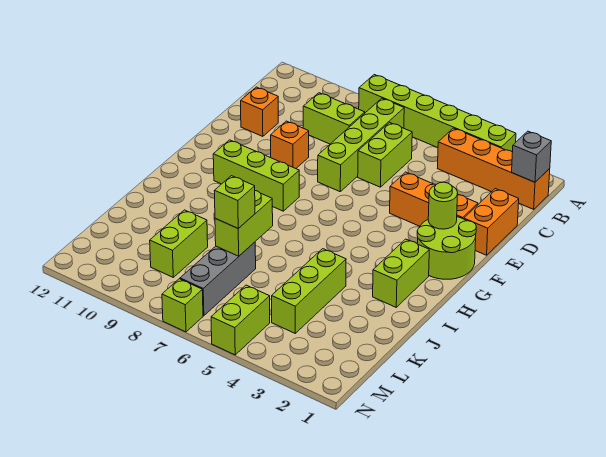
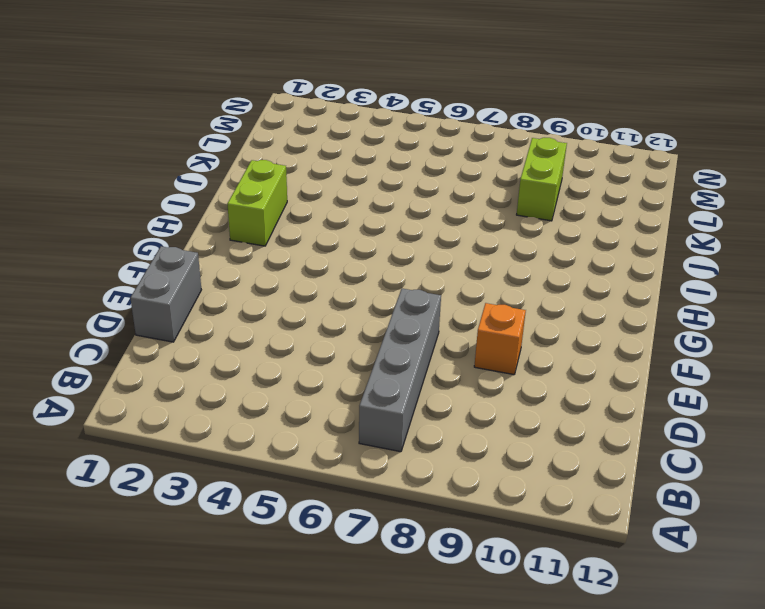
grey 1x4 brick [359,289,441,452] -> lime 1x4 brick [318,98,404,192]
grey 1x2 brick [130,246,201,342] -> orange 1x2 brick [464,189,519,255]
none -> lime 1x6 brick [359,75,516,152]
none -> orange 1x4 brick [437,128,550,209]
none -> lime 1x2 brick [358,122,412,187]

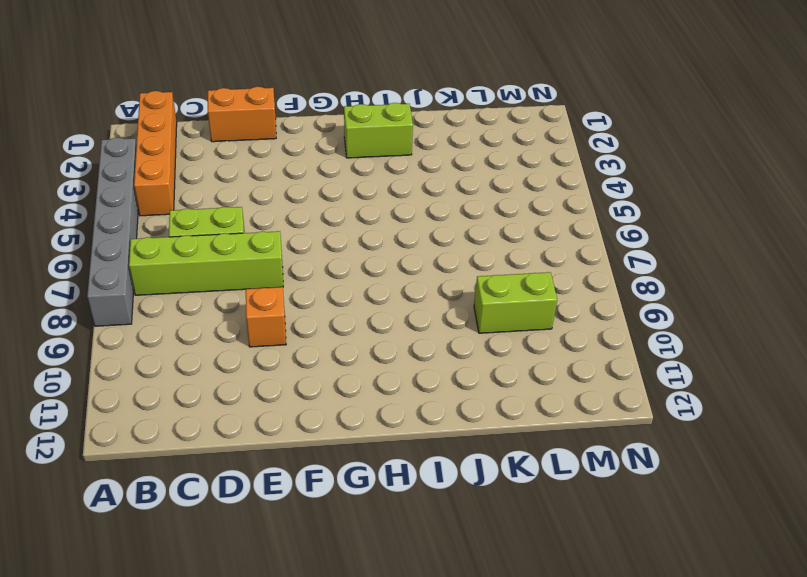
grey 1x6 brick [87,138,138,326] -> lime 1x6 brick [359,75,516,152]
none -> lime 1x2 brick [303,93,365,144]
none -> orange 1x1 brick [241,87,278,136]
none -> orange 1x3 brick [390,172,478,226]

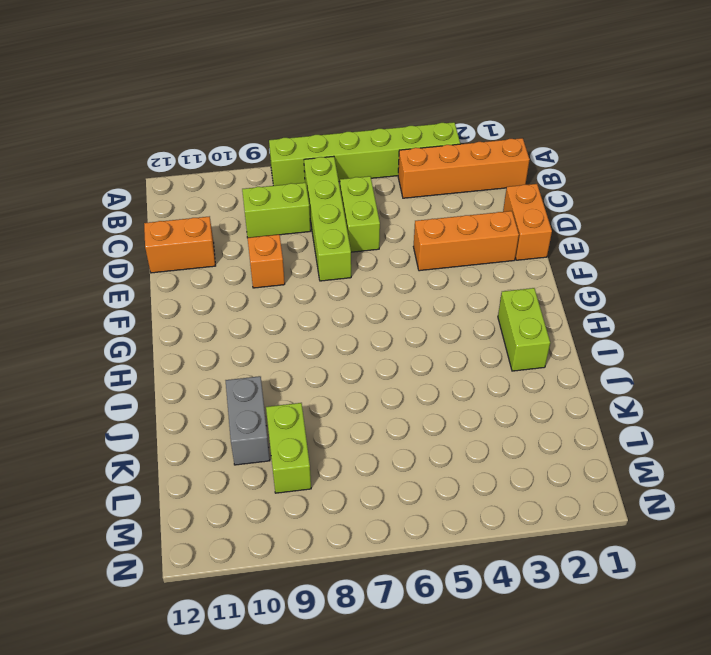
orange 1x2 brick [144,216,215,273] -> orange 1x1 brick [241,87,278,136]
grey 1x2 brick [225,376,270,465] -> none
none -> lime 2x2 round brick [417,217,476,279]
none -> lime 1x3 brick [213,140,299,211]
none -> lime 1x3 brick [272,249,346,333]

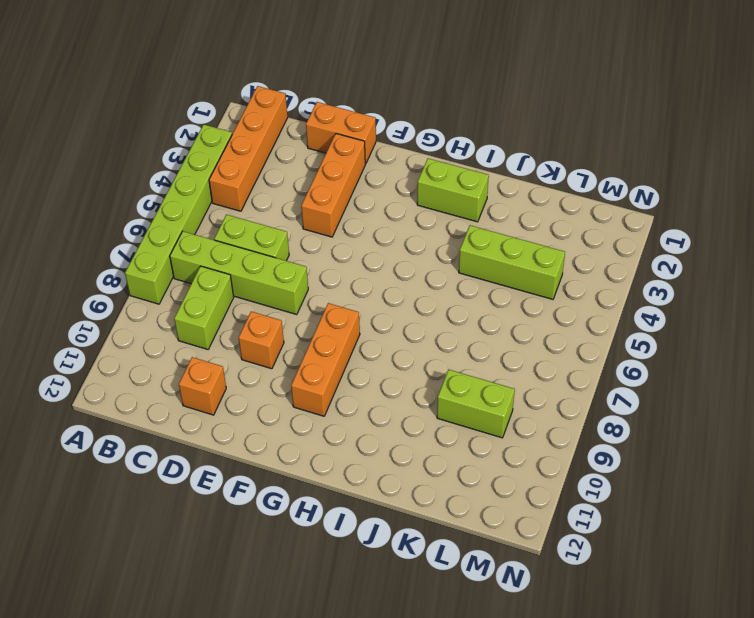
orange 1x3 brick [291,303,360,416] -> lime 1x3 brick [213,140,299,211]
none -> lime 2x2 round brick [417,217,476,279]
none -> grey 1x3 brick [180,242,256,316]
none -> lime 1x2 brick [211,285,270,355]

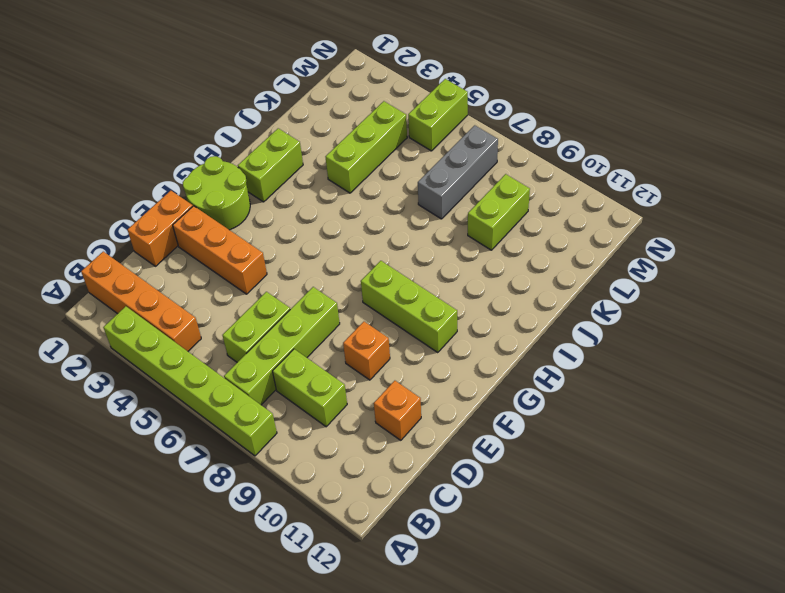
none -> lime 1x1 brick [162,279,203,332]
none -> grey 1x1 brick [512,131,551,182]
none -> lime 1x1 round brick [428,182,458,229]

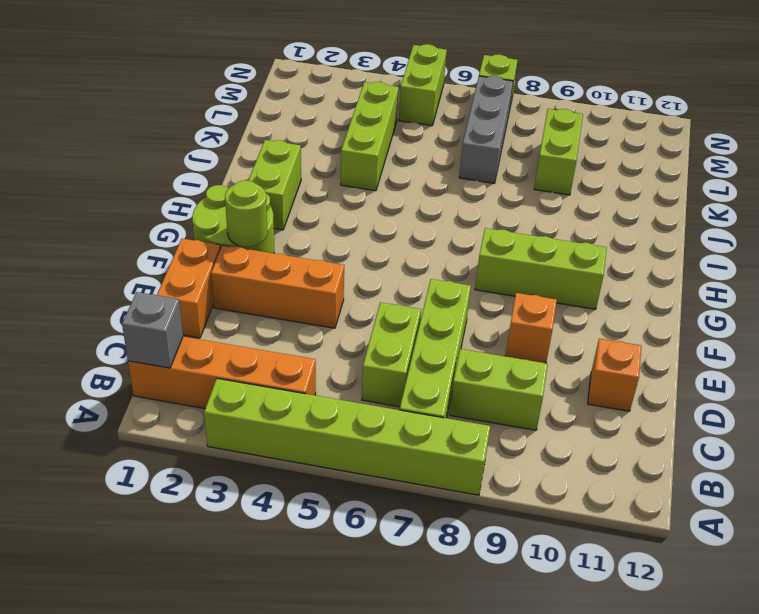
none -> lime 1x2 brick [215,191,273,256]
none -> lime 1x1 brick [214,176,255,228]

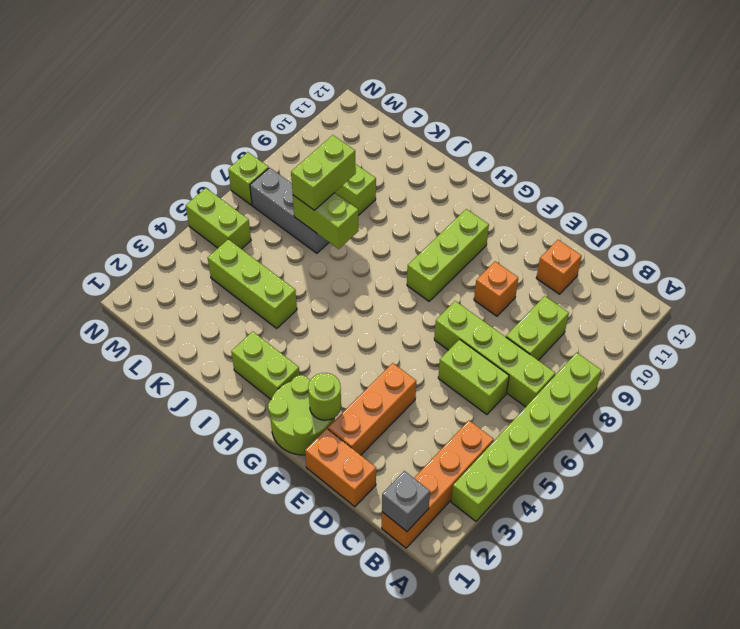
lime 1x2 brick [291,135,356,210] -> lime 1x1 brick [214,176,255,228]

